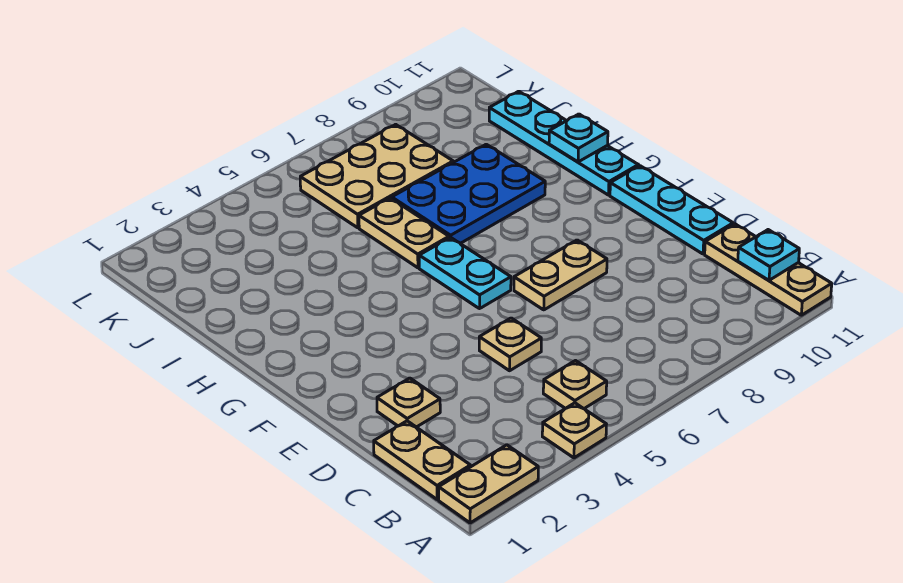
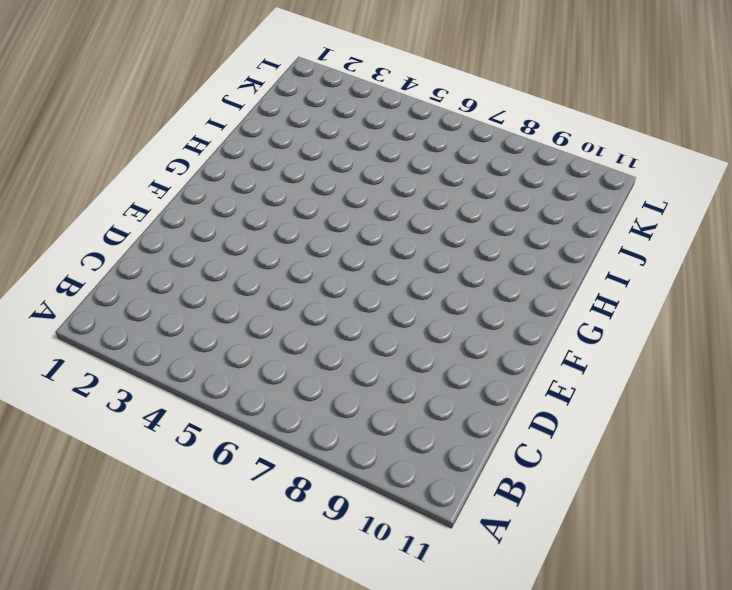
none -> tan 1x2 plate [439,445,538,523]
none -> tan 1x1 plate [542,403,606,458]
none -> tan 1x3 plate [705,224,832,315]

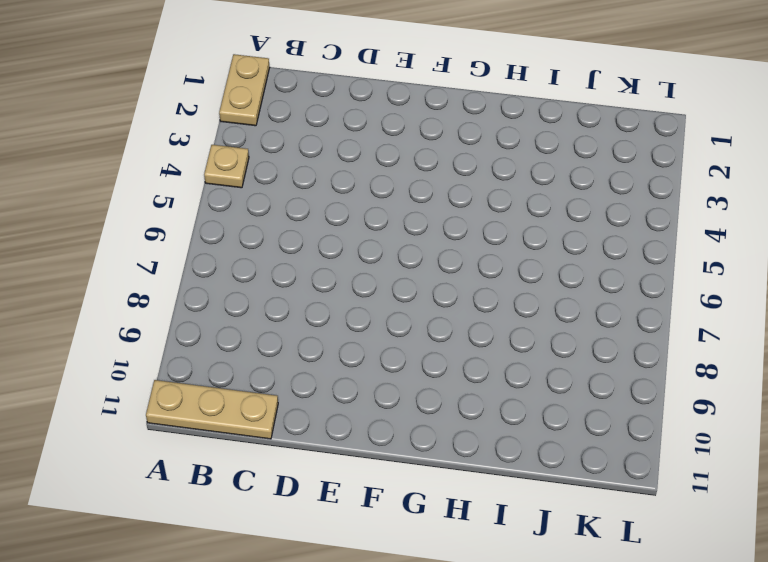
none -> tan 1x2 plate [374,421,470,499]
none -> tan 1x1 plate [543,361,607,409]
none -> tan 1x1 plate [377,378,440,427]

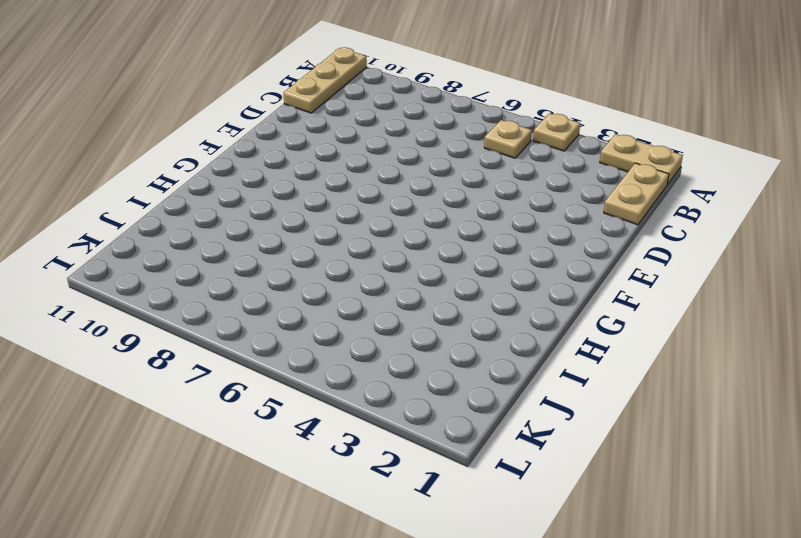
none -> tan 1x1 plate [377,378,440,427]
none -> tan 1x1 plate [479,318,541,371]
none -> cyan 1x3 plate [610,166,733,254]

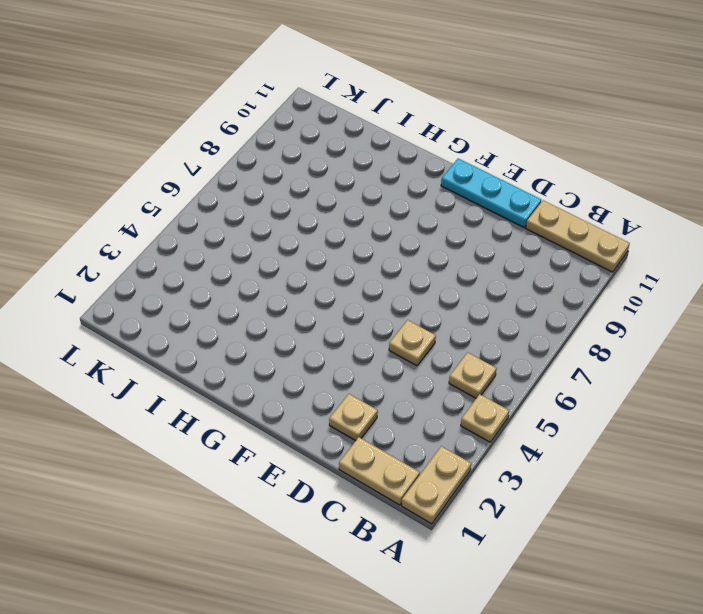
none -> tan 1x2 plate [514,240,607,310]
none -> cyan 1x2 plate [419,237,511,309]
none -> cyan 1x4 plate [489,91,638,195]

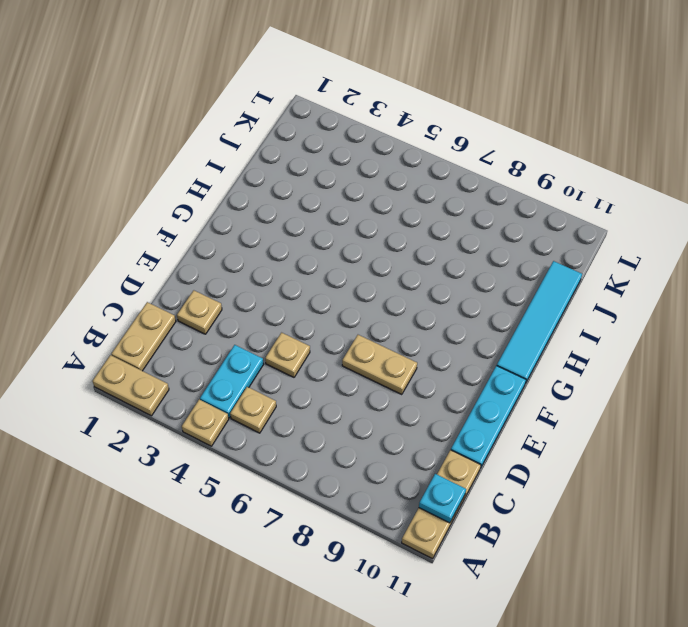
cyan 1x2 plate [200,345,264,418] -> cyan 1x2 plate moved to [419,237,511,309]
cyan 1x4 tile [497,261,582,384] -> cyan 1x4 plate [489,91,638,195]
none -> tan 1x2 plate [359,198,449,268]
none -> blue 2x3 plate [392,144,545,243]
none -> tan 2x3 plate [300,124,453,228]

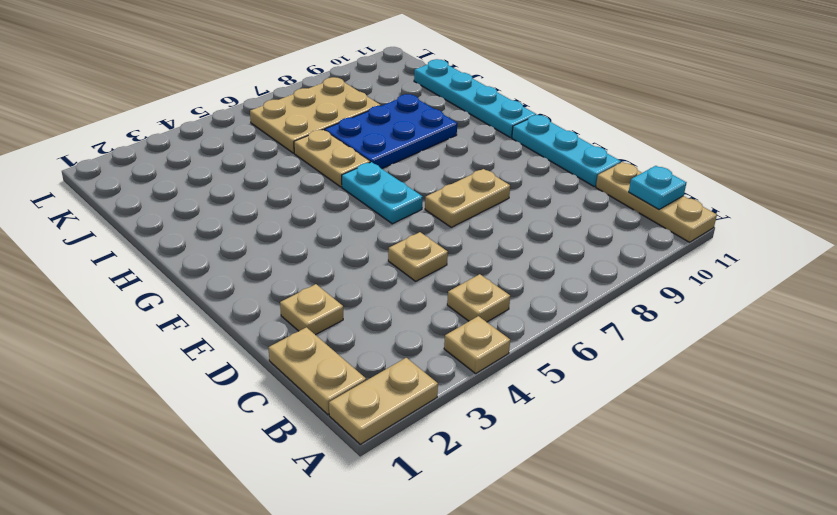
none -> cyan 1x1 plate [549,114,608,162]

